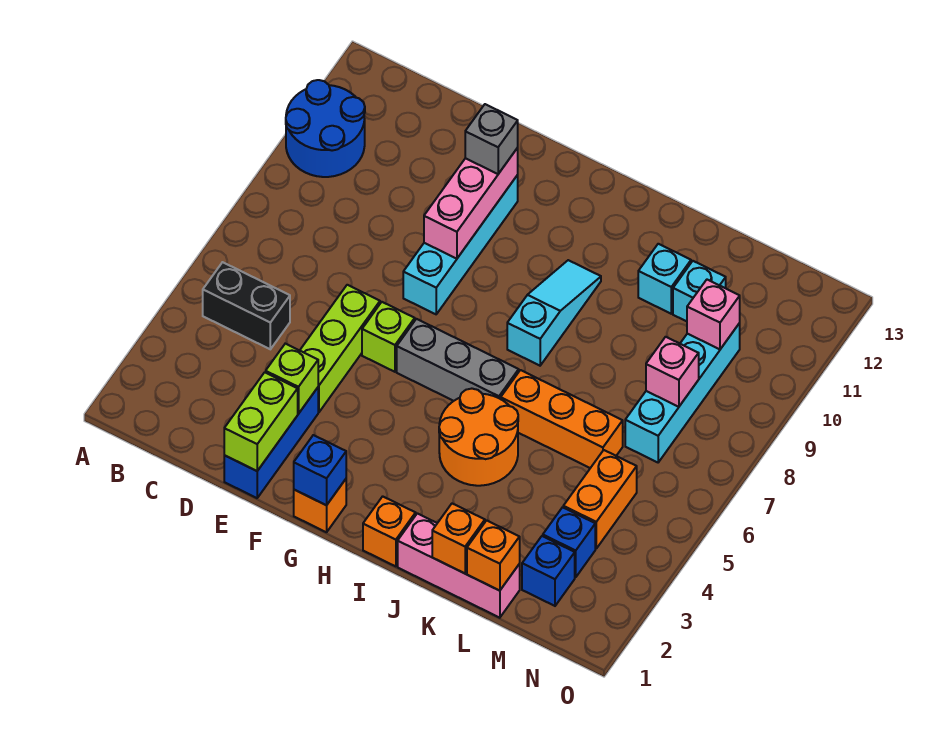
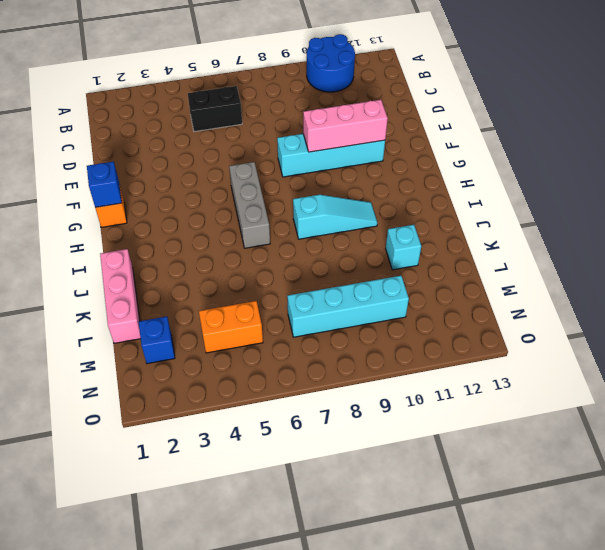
black 1x2 brick [188,86,242,132] -> black 1x2 brick turned to [203,262,290,349]
none -> blue 1x3 brick [224,388,318,498]
none -> lime 1x3 brick [300,285,380,412]
none -> lime 1x1 brick [362,302,415,372]

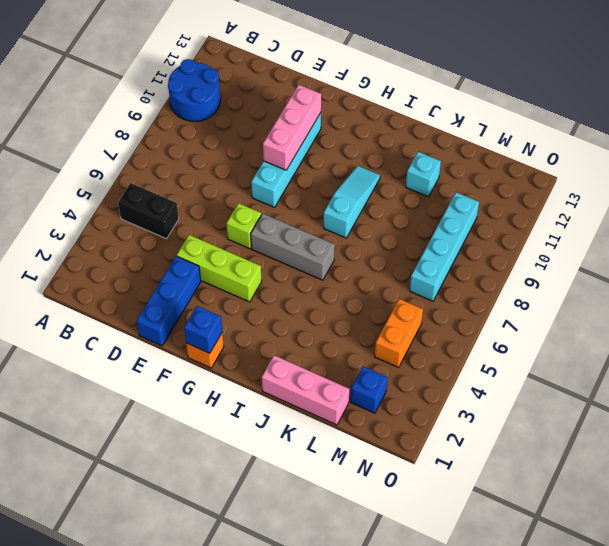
lime 1x3 brick [177,235,262,302] -> lime 1x3 brick turned to [300,285,380,412]
none -> orange 1x1 brick [363,496,416,566]
none -> orange 2x2 round brick [439,389,518,486]
none -> orange 1x3 brick [501,370,623,468]

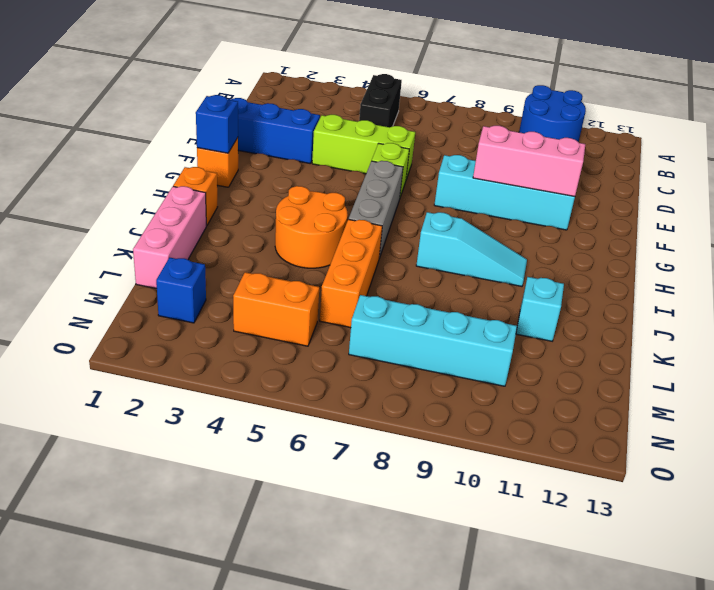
none -> cyan 1x1 brick [673,261,726,321]
none -> blue 1x1 brick [543,507,595,577]
none -> lime 1x2 brick [224,372,298,471]

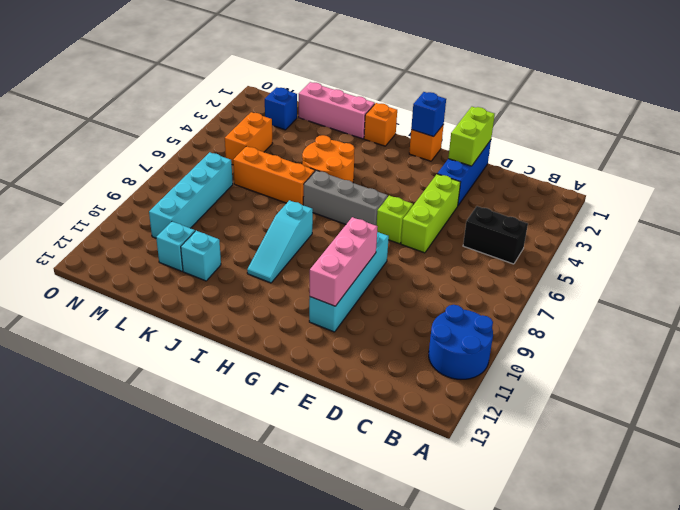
none -> blue 1x1 brick [543,507,595,577]
none -> lime 1x1 brick [266,344,318,414]
none -> orange 1x1 brick [432,504,485,573]

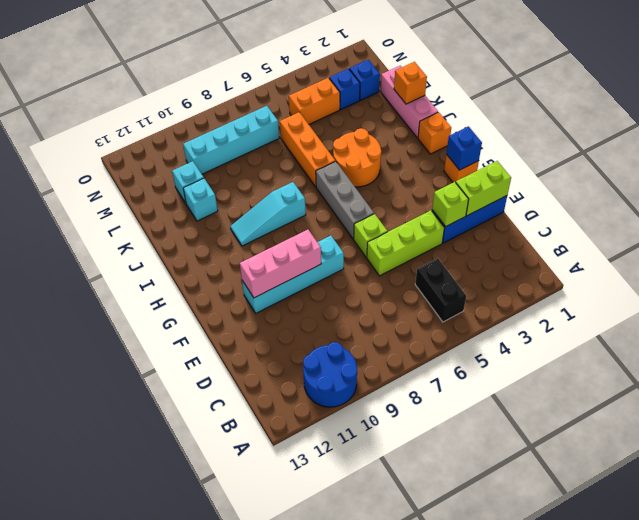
none -> orange 1x1 brick [467,520,520,591]
none -> pink 1x1 brick [646,337,699,407]
none -> pink 1x1 brick [687,280,740,349]

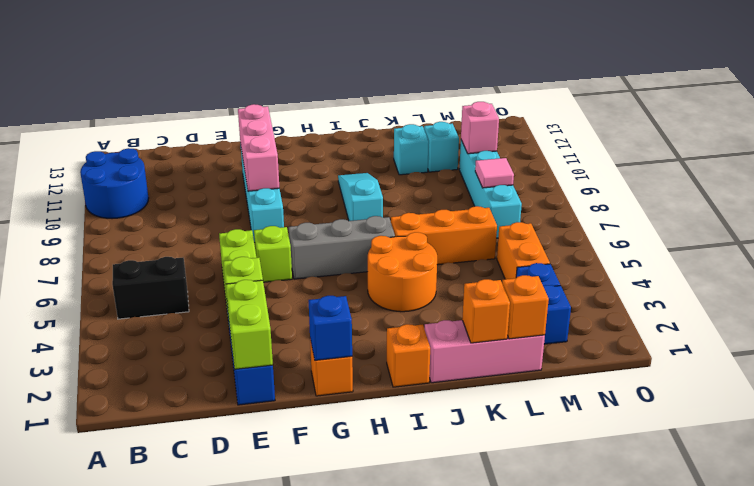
pink 1x1 tile [475,158,514,188] -> pink 1x1 brick [646,337,699,407]
none -> grey 1x1 brick [465,104,518,174]

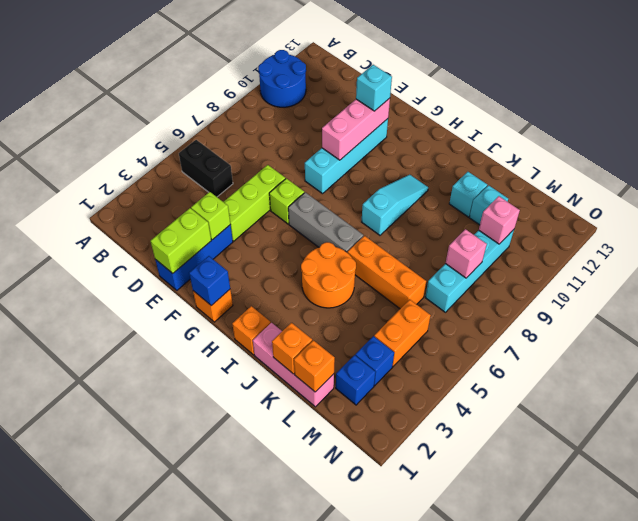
cyan 1x1 brick [356,65,392,111] -> grey 1x1 brick [465,104,518,174]

